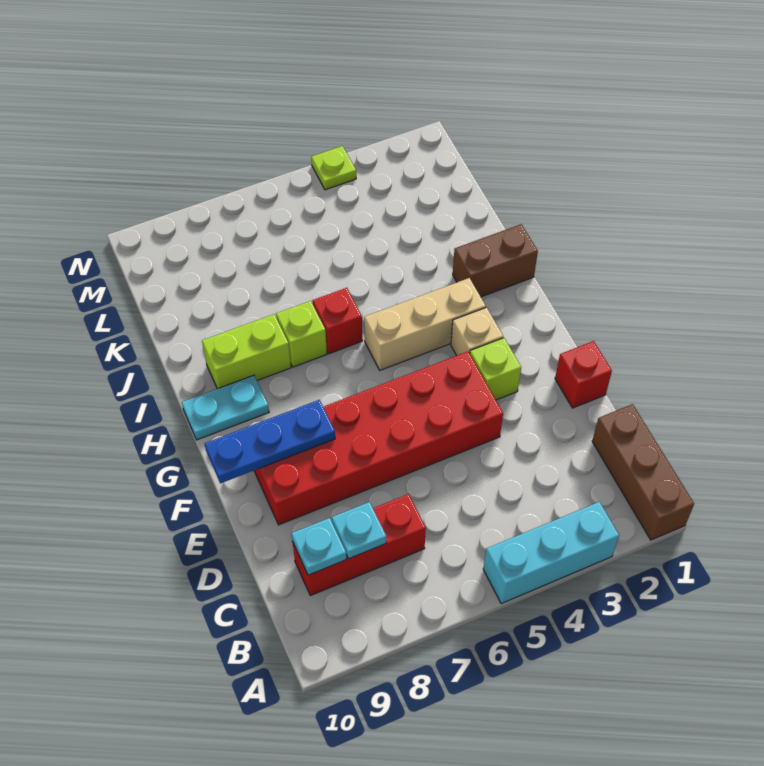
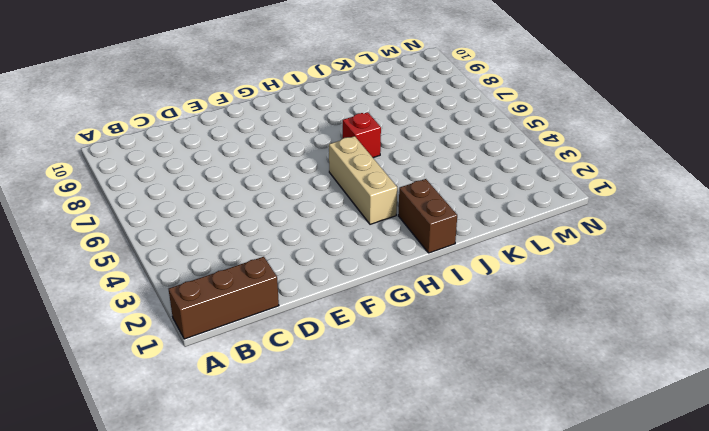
none -> cyan 1x3 brick [483,502,619,603]
none -> red 1x3 brick [292,494,426,596]
none -> red 1x1 brick [555,341,612,408]

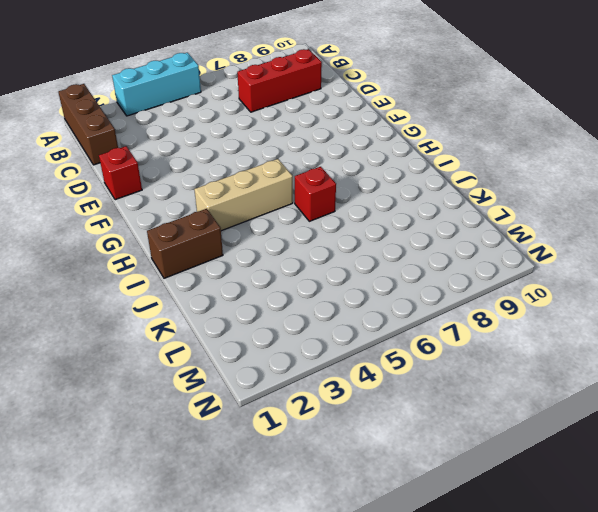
none -> red 2x6 brick [254,352,503,525]
none -> lime 1x1 brick [470,338,521,400]
none -> tan 1x1 brick [451,308,503,356]

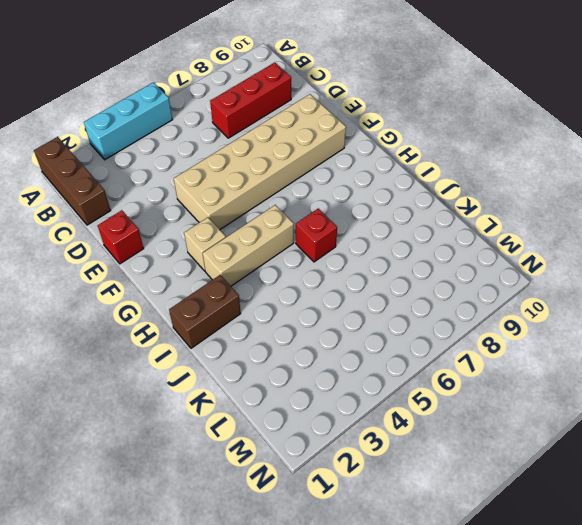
tan 2x6 brick [174,94,346,229] -> red 2x6 brick [254,352,503,525]
none -> lime 1x1 brick [470,338,521,400]
none -> cyan 1x2 plate [182,375,269,440]
none -> lime 1x1 brick [276,301,327,367]

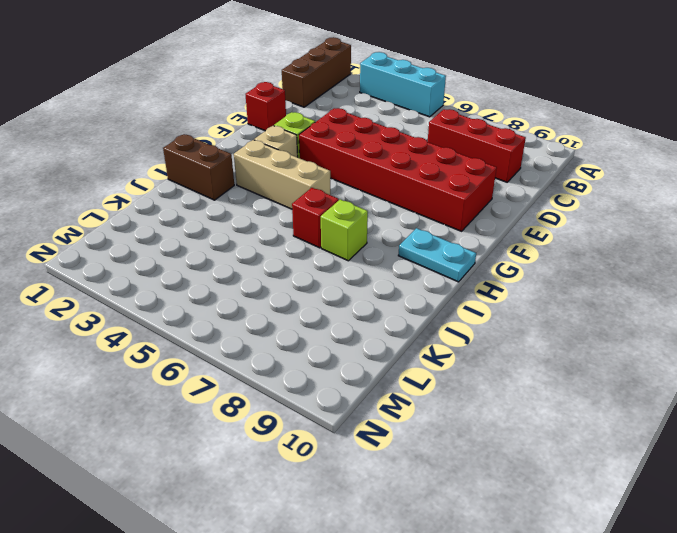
none -> lime 1x2 brick [202,314,291,389]
none -> lime 1x1 plate [311,146,356,190]
none -> cyan 1x1 plate [332,502,386,559]

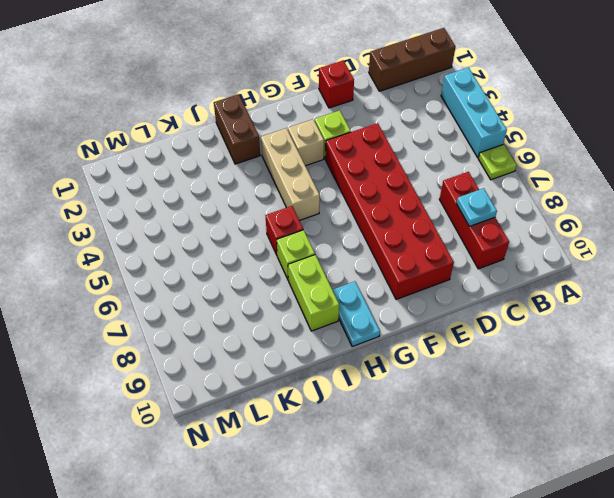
lime 1x1 plate [478,144,517,180] -> lime 1x1 plate moved to [311,146,356,190]
none -> cyan 1x1 plate [291,518,346,575]
none -> blue 1x3 plate [205,400,335,483]

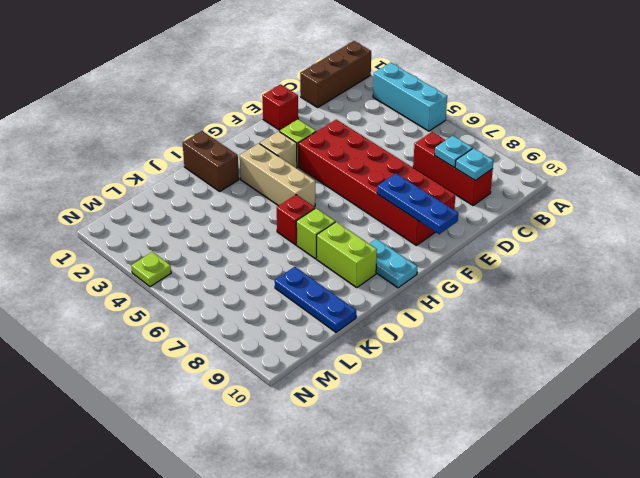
blue 1x3 plate [275,267,356,332] -> none

